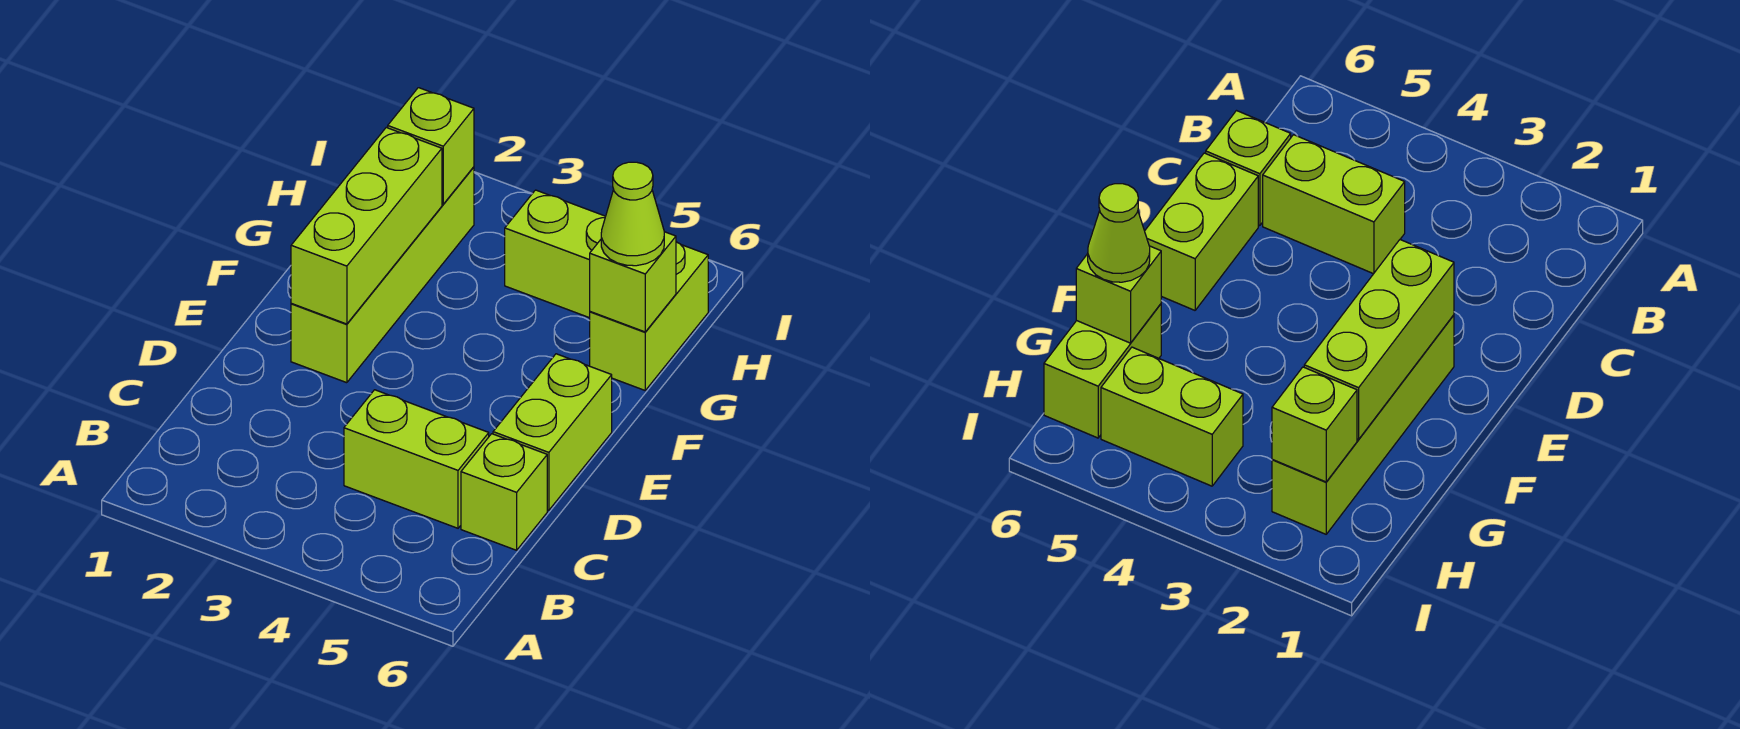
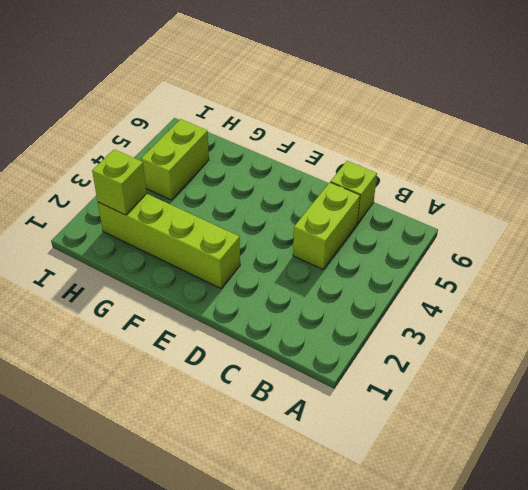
none -> lime 1x2 brick [493,354,612,510]
none -> lime 1x2 brick [590,242,708,390]

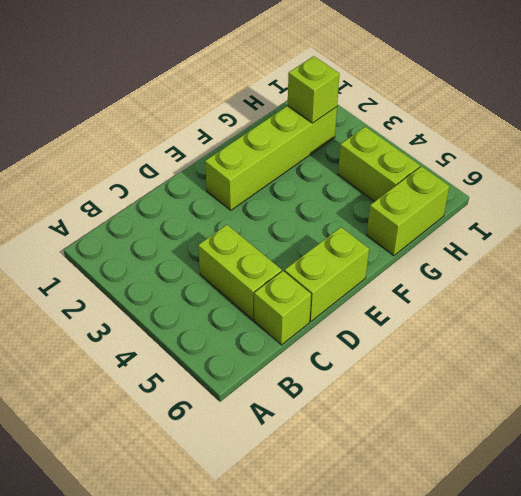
none -> lime 1x3 brick [291,128,442,324]
none -> lime 1x1 brick [590,232,676,332]

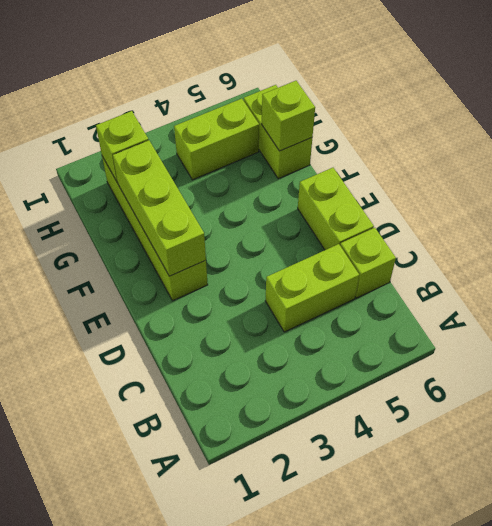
none -> lime 1x1 cone [601,162,664,266]

